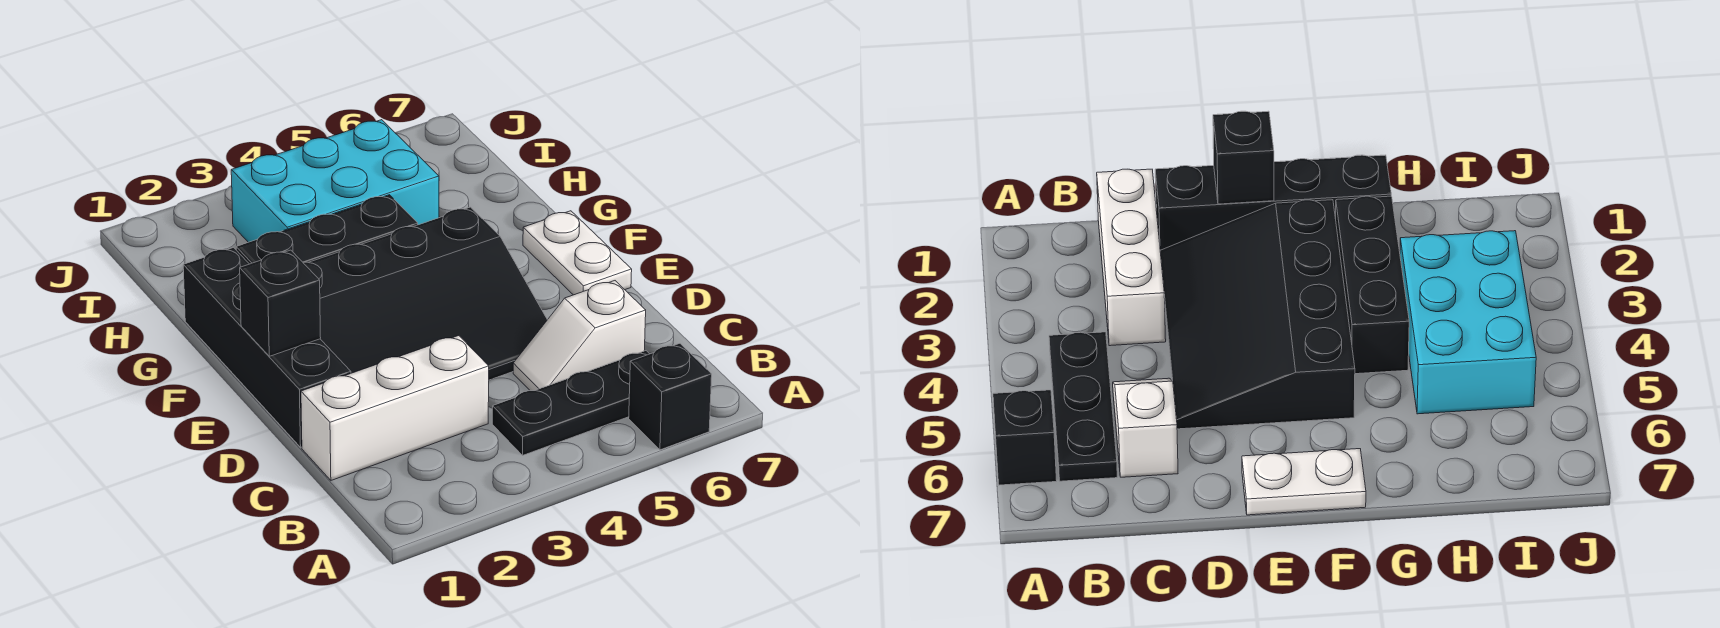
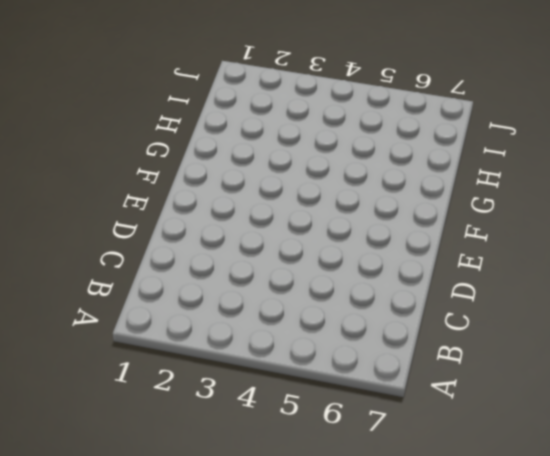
none -> black 1x1 brick [629,343,712,450]
none -> black 1x3 plate [492,351,649,455]

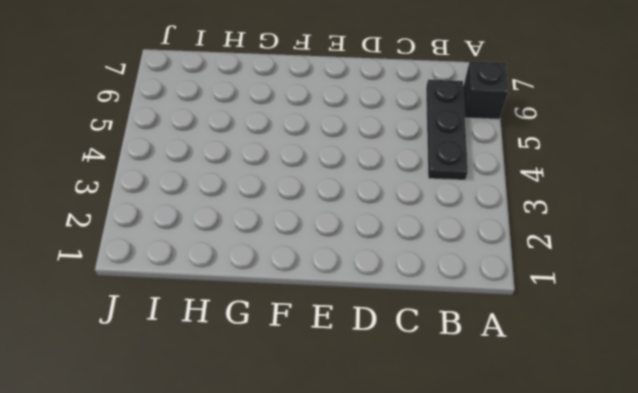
none -> white 1x3 brick [301,336,489,480]
none -> white 1x2 slope [513,281,646,391]

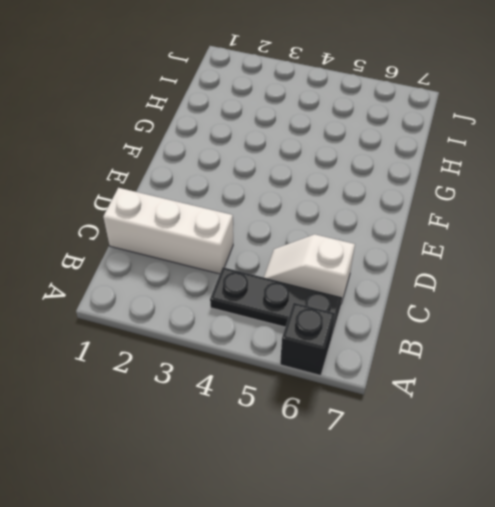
none -> black 1x4 brick [183,248,351,447]
none -> black 3x4 slope [303,207,547,380]

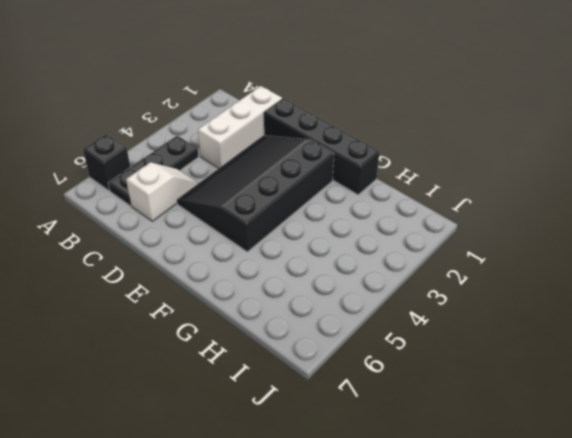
none -> white 1x2 plate [523,211,632,295]
none -> black 1x3 brick [236,195,418,264]

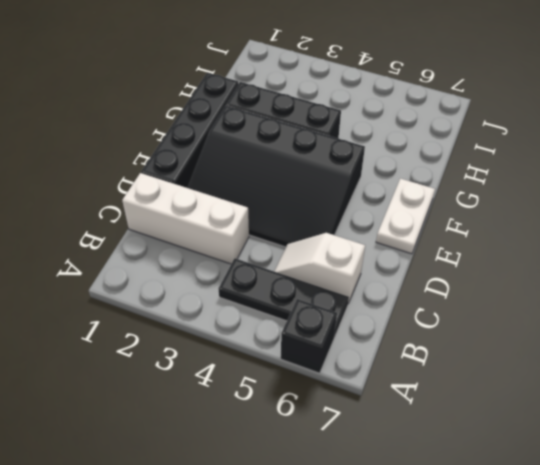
none -> cyan 2x3 brick [231,120,439,242]
none -> black 1x1 brick [240,250,321,356]

